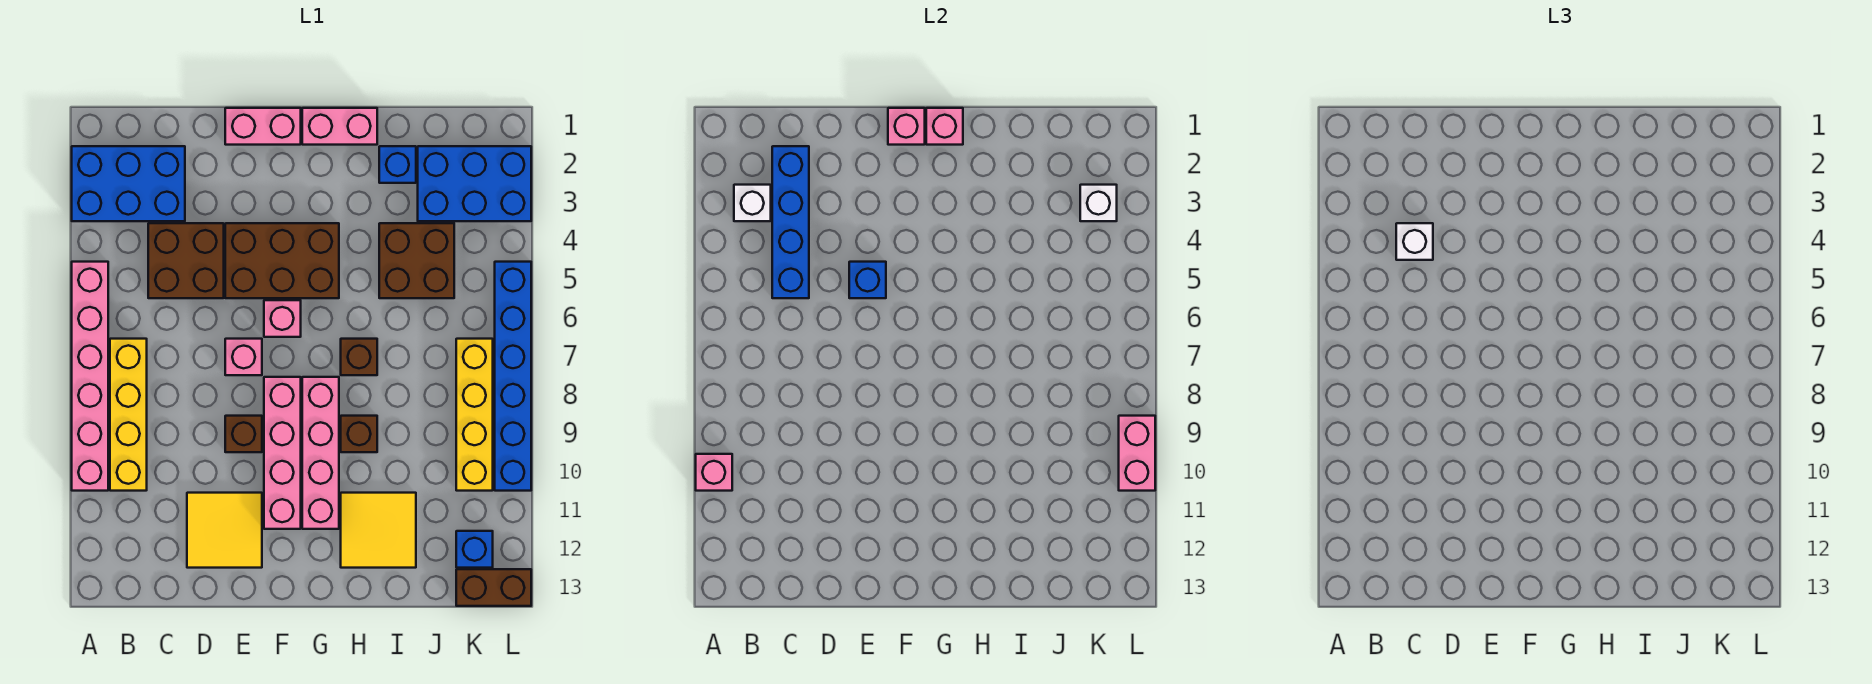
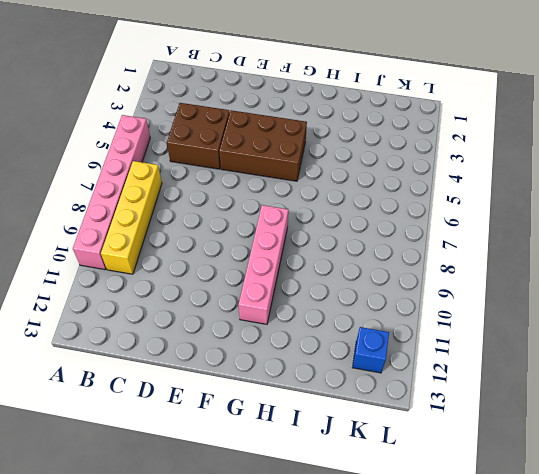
none -> blue 2x3 brick [72,146,185,221]
none -> yellow 2x2 tile [187,493,262,568]
none -> pink 1x2 brick [225,108,301,145]
none -> pink 1x1 brick [225,339,262,375]

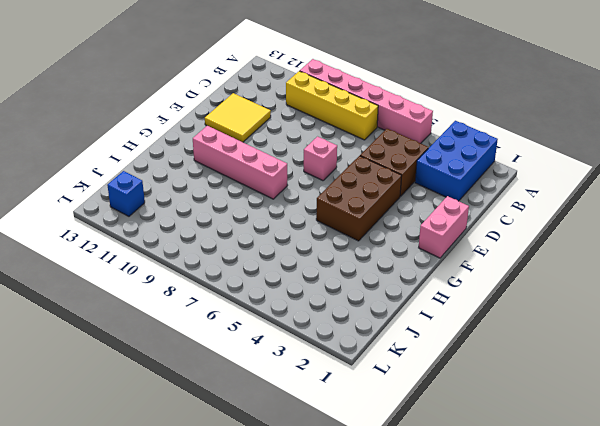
none -> brown 1x1 brick [225,416,262,452]
none -> pink 1x1 brick [264,300,301,337]
none -> pink 1x4 brick [264,377,301,529]
none -> pink 1x2 brick [302,108,377,145]

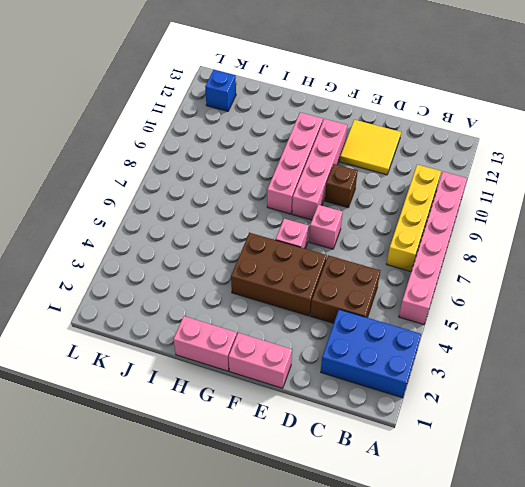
none -> brown 1x1 brick [341,339,377,375]
none -> brown 1x1 brick [341,416,377,452]
none -> yellow 2x2 tile [341,493,416,568]
none -> blue 1x1 brick [379,146,416,183]

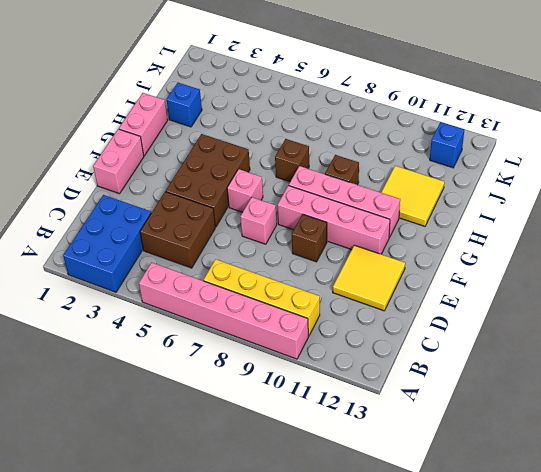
none -> brown 2x2 brick [379,223,454,298]
none -> blue 2x3 brick [418,146,531,221]
none -> yellow 1x4 brick [456,339,493,491]
none -> brown 1x2 brick [456,569,531,606]

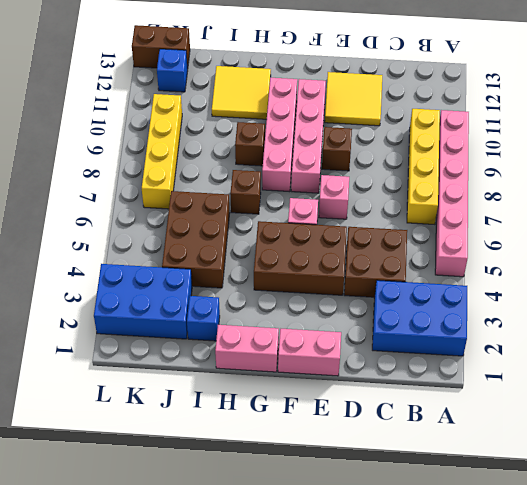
brown 2x3 brick [162,191,230,288] -> brown 2x2 brick [379,223,454,298]
none -> blue 1x6 brick [495,262,531,491]
none -> pink 1x1 brick [696,454,732,491]
none -> white 1x1 brick [734,185,771,221]
none -> blue 1x4 brick [772,146,809,298]

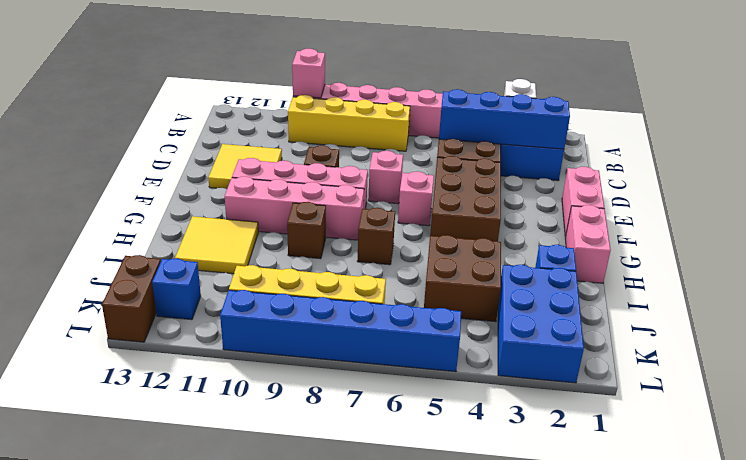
none -> blue 1x1 brick [849,262,886,298]
none -> pink 1x1 brick [888,108,925,145]
none -> pink 1x1 brick [926,108,963,145]
none -> white 1x1 brick [1080,185,1117,221]

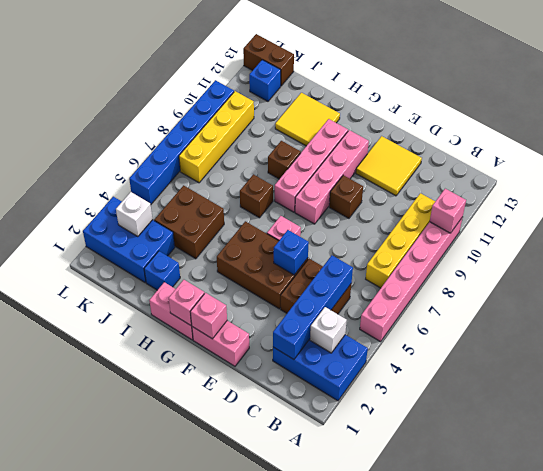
none -> pink 1x1 brick [225,339,262,375]
none -> pink 1x2 brick [1119,416,1155,491]
none -> white 1x1 brick [1396,223,1433,260]

